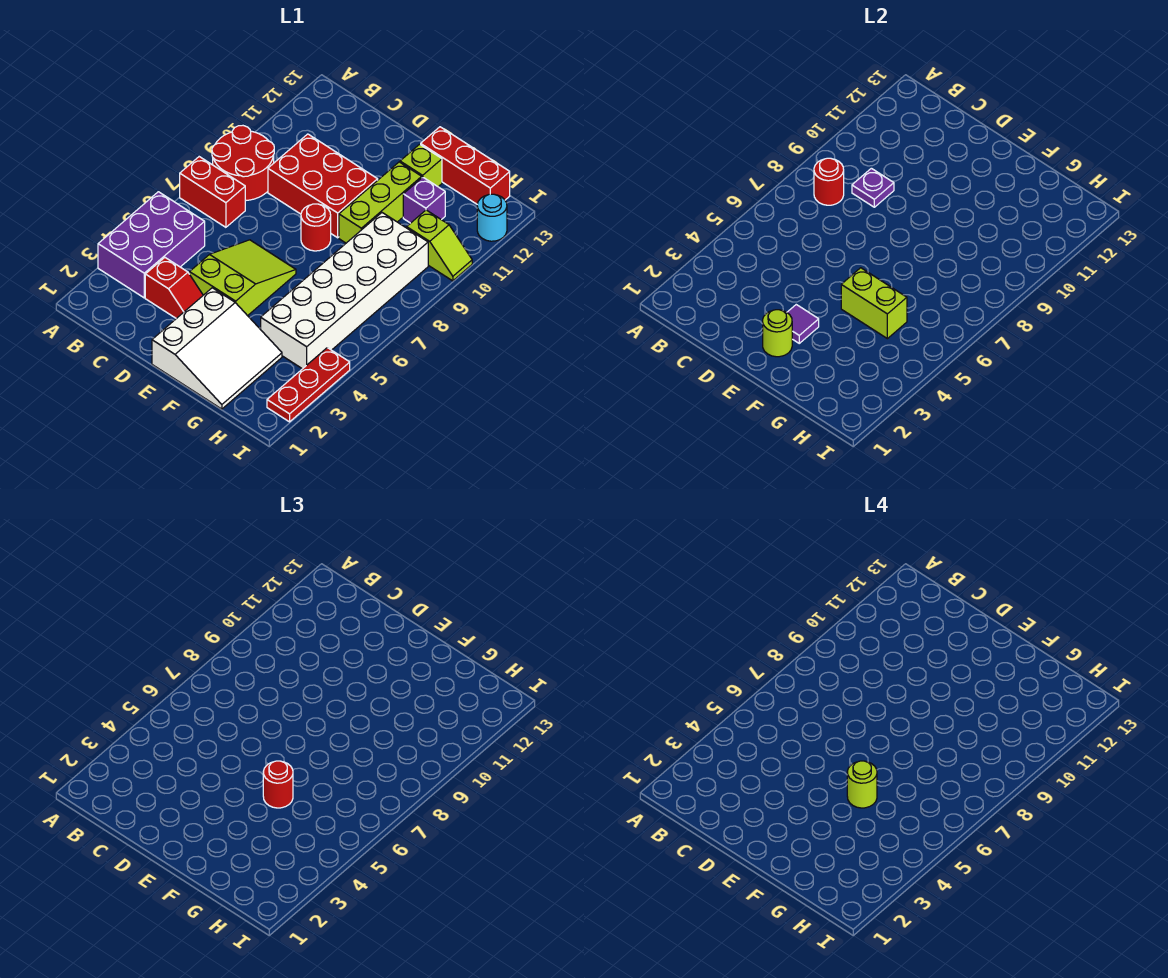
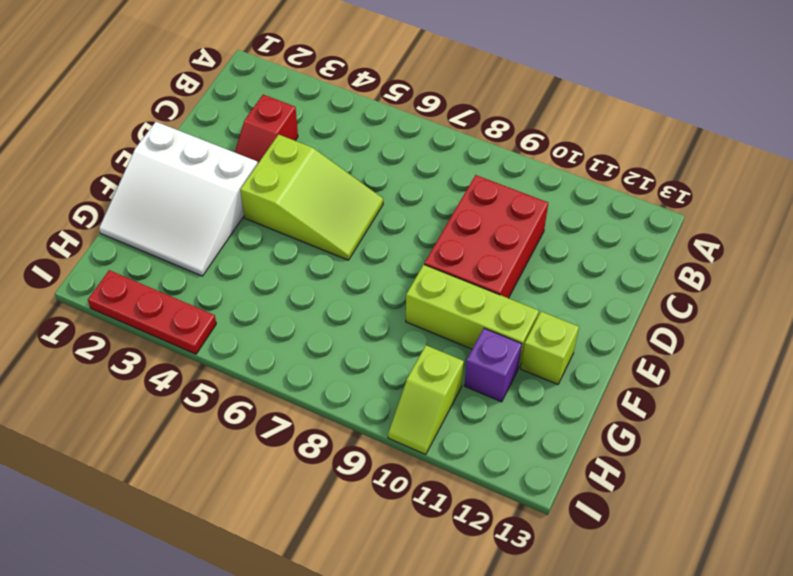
none -> purple 2x3 brick [98,192,205,298]
none -> red 1x2 brick [180,157,245,227]
none -> red 2x2 round brick [212,126,274,201]

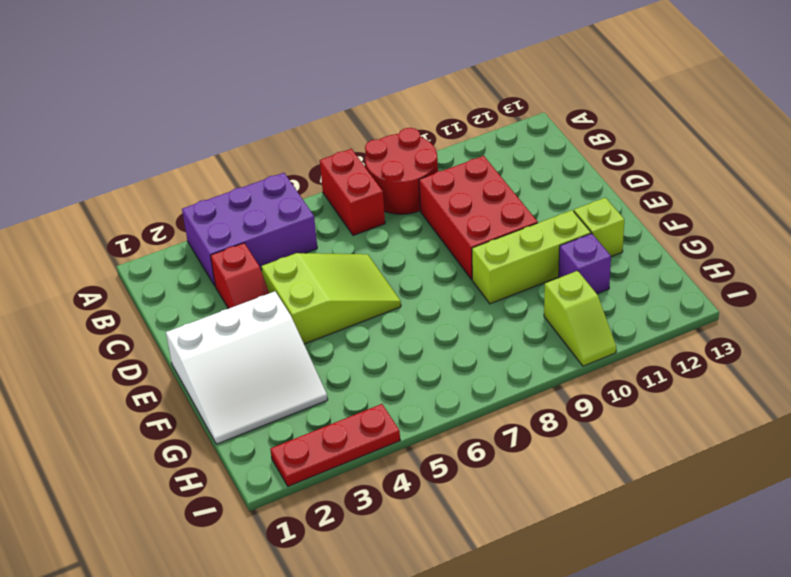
none -> red 1x1 round brick [301,204,331,251]
none -> red 1x3 brick [421,127,510,204]
none -> white 2x6 brick [261,213,428,369]

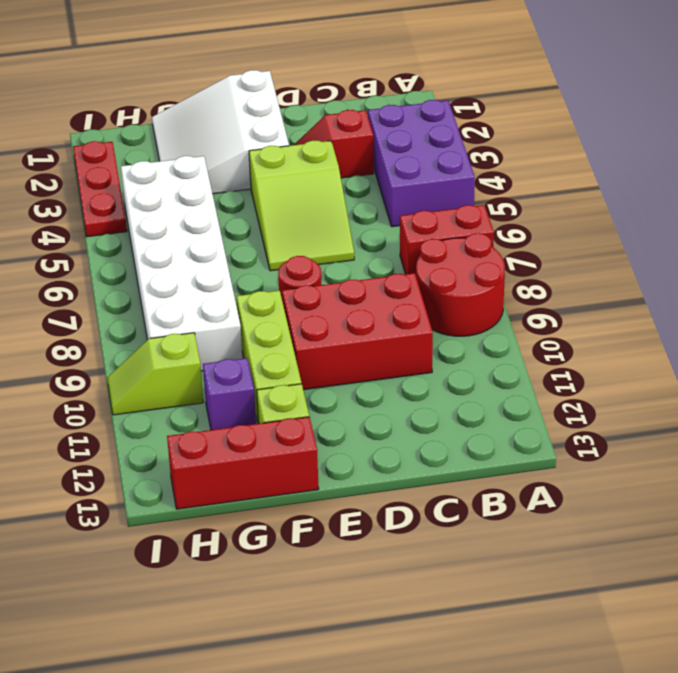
none -> cyan 1x1 round brick [477,194,507,241]
none -> red 1x1 round brick [814,158,844,205]
none -> purple 1x1 plate [852,168,894,207]

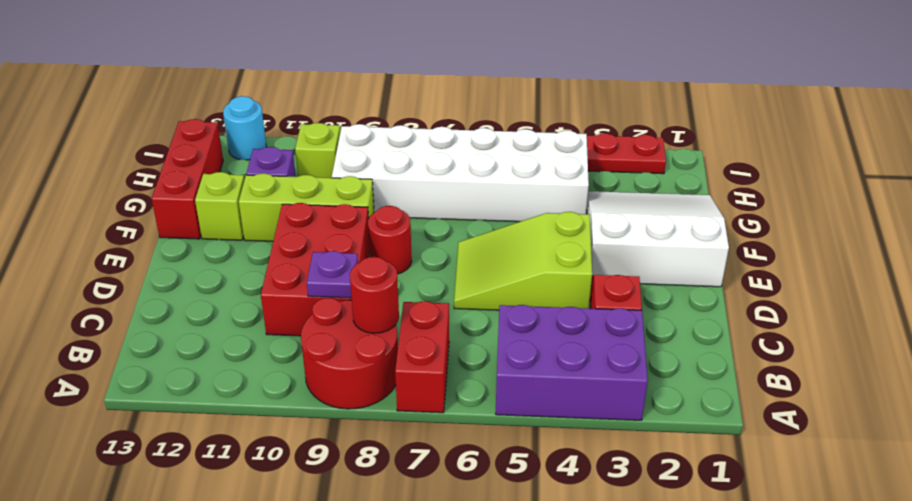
none -> lime 1x1 round brick [763,310,792,357]
none -> purple 1x1 tile [787,305,819,343]
none -> lime 1x2 brick [841,268,907,339]

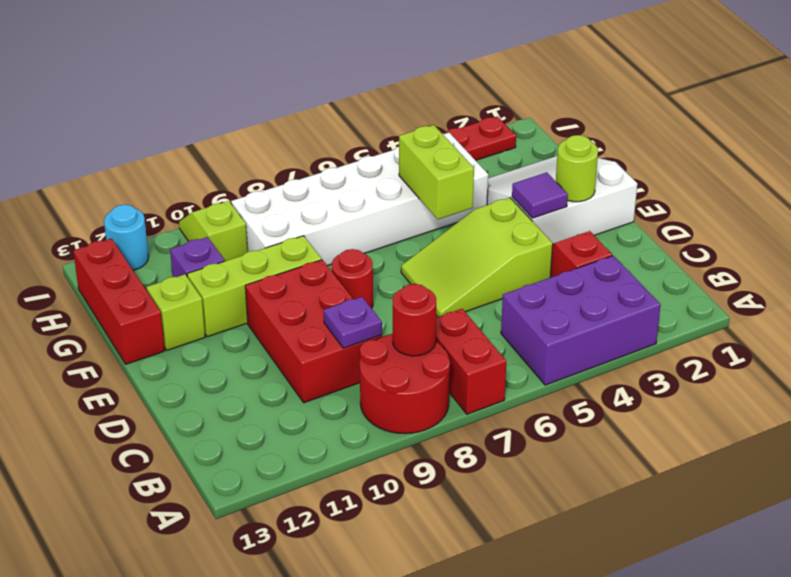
none -> red 1x1 round brick [263,761,293,808]
none -> lime 1x1 round brick [847,761,877,808]

